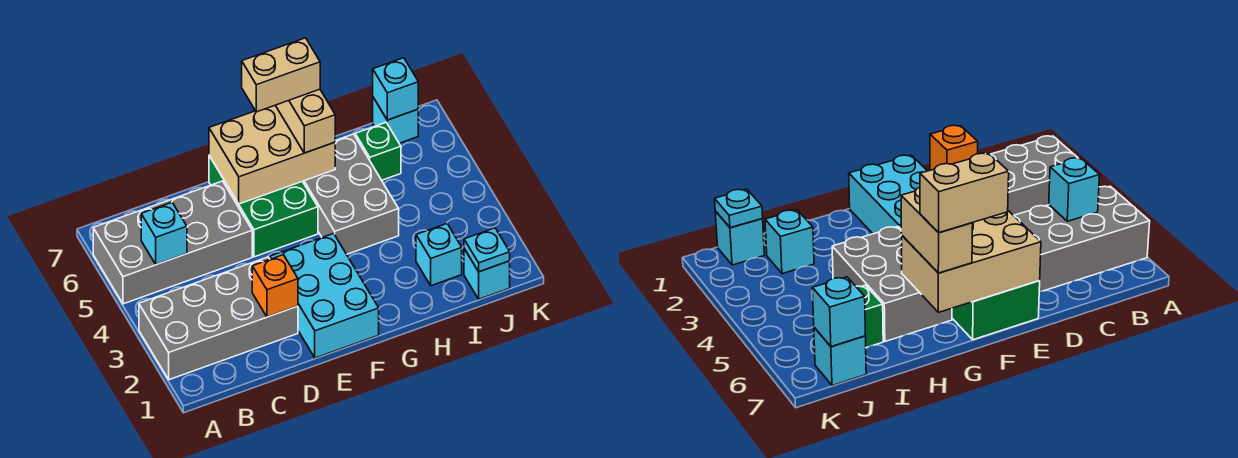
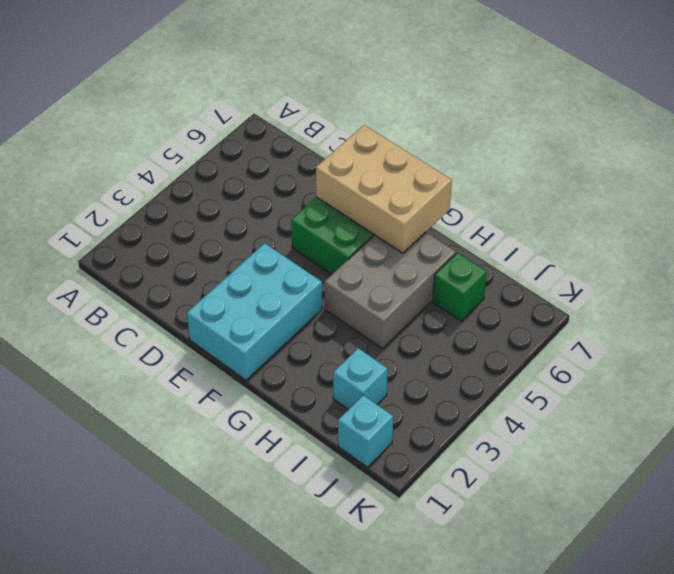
none -> grey 2x4 brick [139,257,298,380]
none -> grey 2x4 brick [93,181,252,304]
none -> cyan 1x1 brick [373,98,418,143]

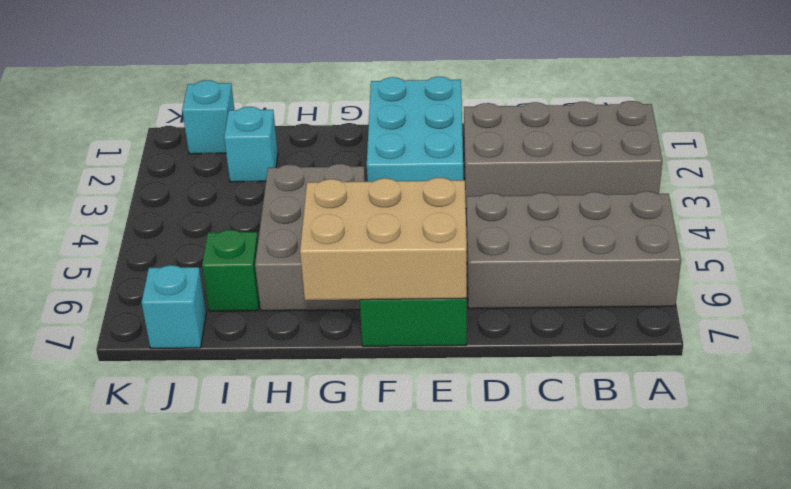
none -> cyan 1x1 brick [141,203,187,265]
none -> orange 1x1 brick [252,255,298,317]
none -> cyan 1x1 plate [464,228,510,272]

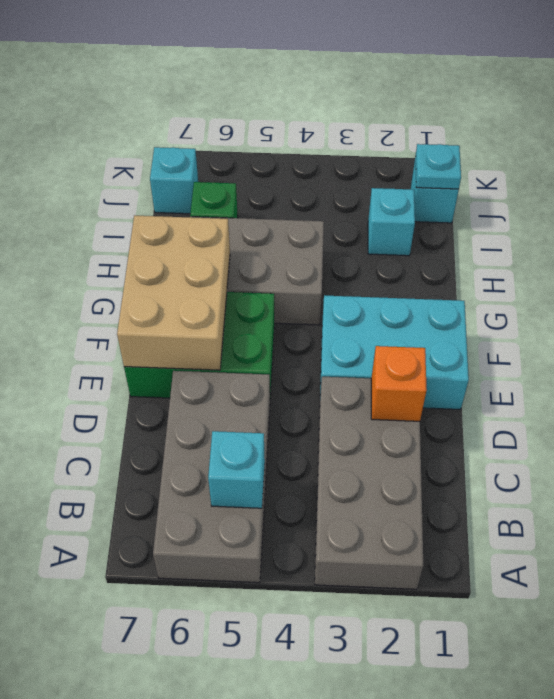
none -> cyan 1x1 brick [373,58,418,120]
none -> tan 1x2 brick [276,89,335,153]
none -> tan 1x2 brick [242,38,320,112]

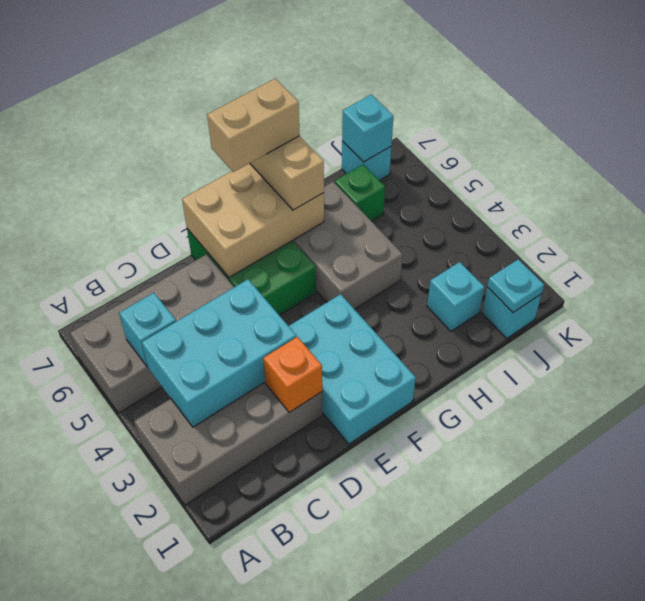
cyan 2x3 brick [142,279,296,427] -> none

